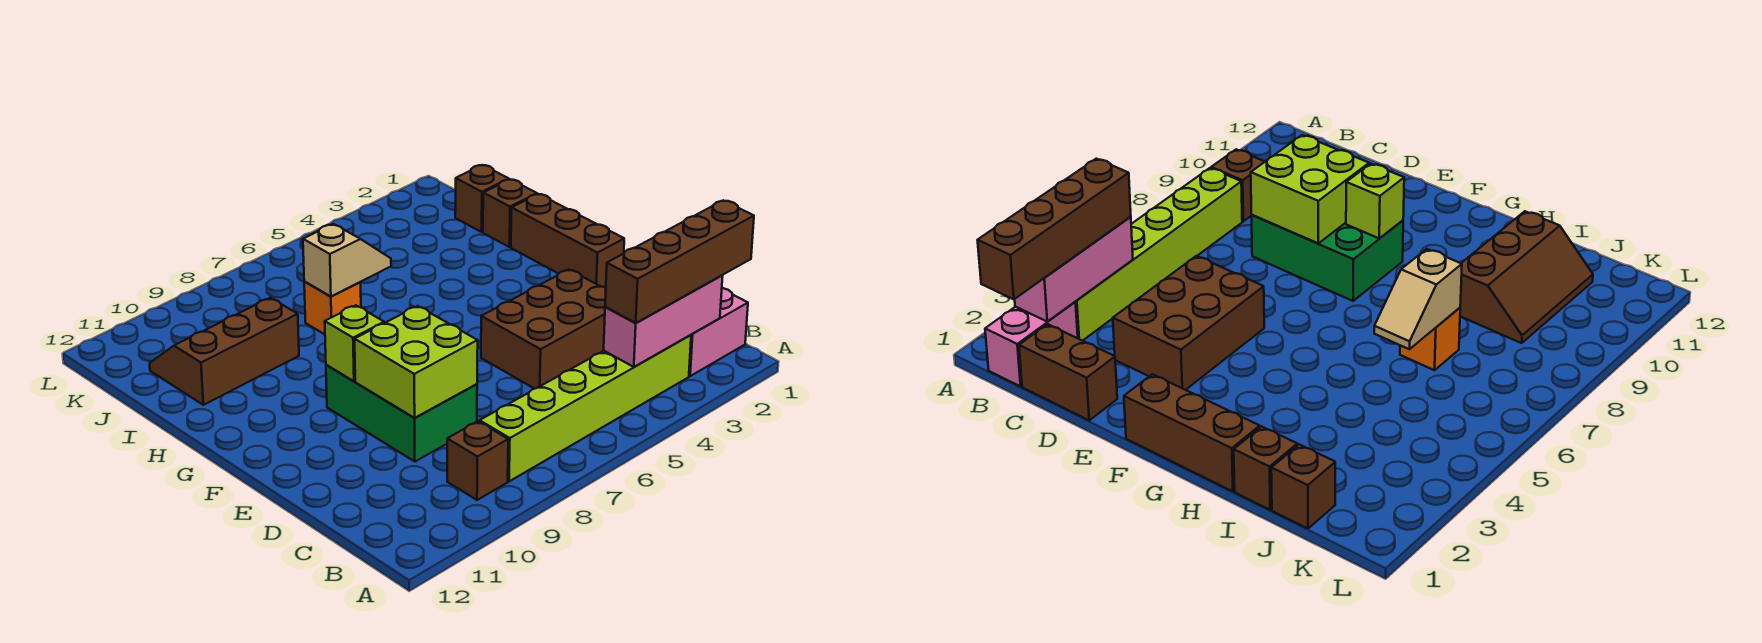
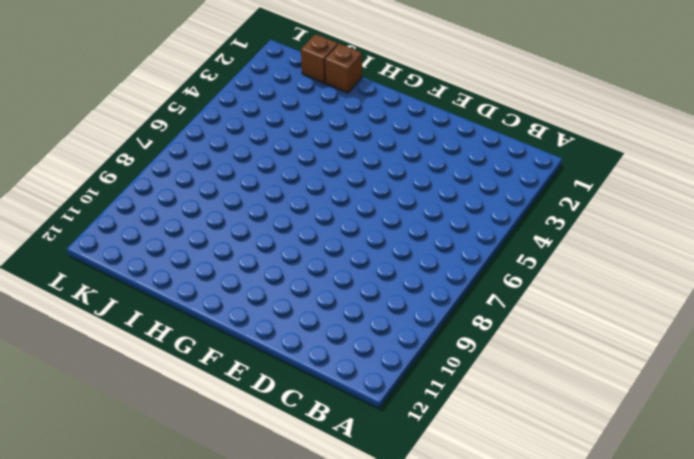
none -> pink 1x2 brick [689,288,748,376]
none -> lime 1x6 brick [480,335,691,481]
none -> brown 1x1 brick [447,421,508,500]

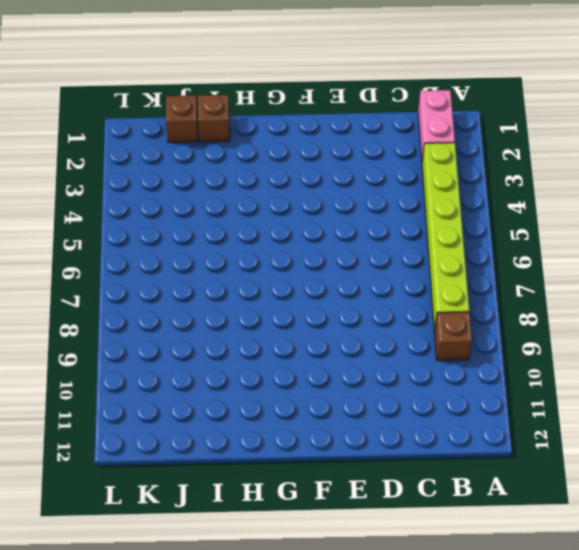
none -> brown 1x2 brick [1019,324,1117,420]
none -> brown 2x3 brick [481,270,606,389]
none -> green 2x3 brick [326,365,477,462]

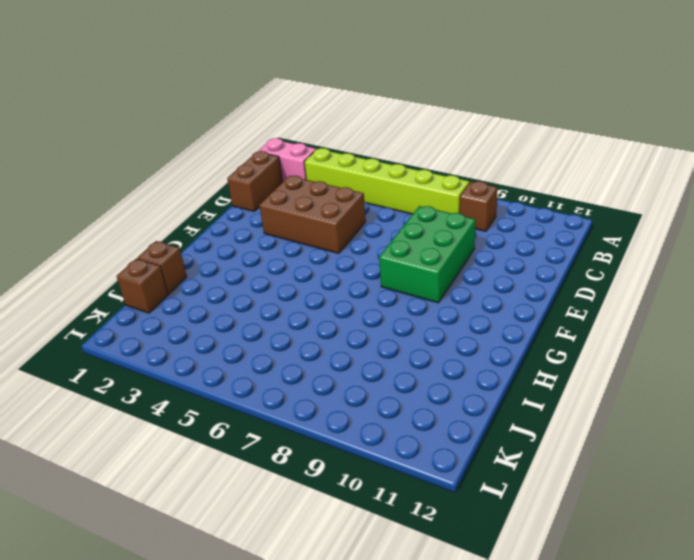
none -> brown 1x3 brick [511,194,624,288]
none -> orange 1x1 brick [304,281,361,334]
none -> brown 2x3 slope [150,298,299,405]

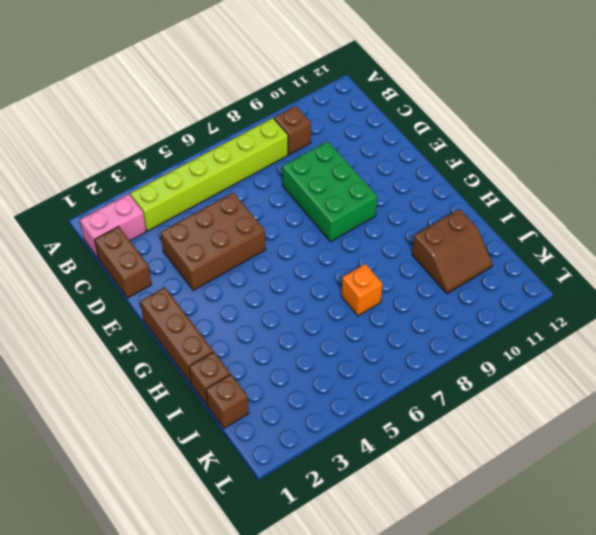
brown 2x2 slope [412,209,492,294] -> brown 2x3 slope [150,298,299,405]
none -> pink 1x3 brick [604,276,723,367]
none -> lime 2x2 brick [355,306,478,418]
none -> lime 1x1 brick [325,305,384,381]

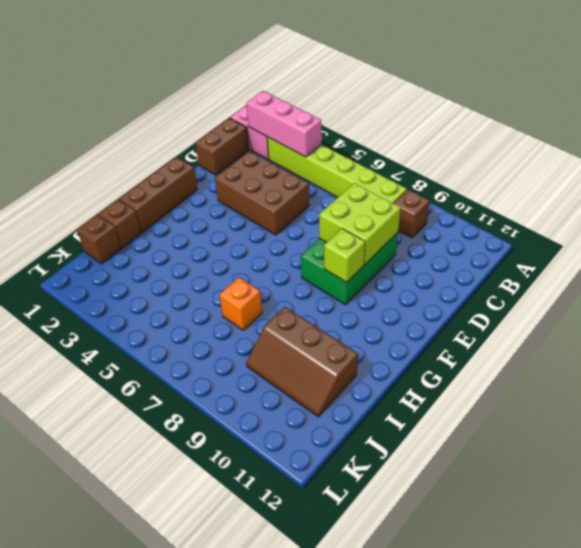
none -> tan 1x2 slope [303,224,391,297]
none -> brown 1x4 brick [605,200,754,323]

